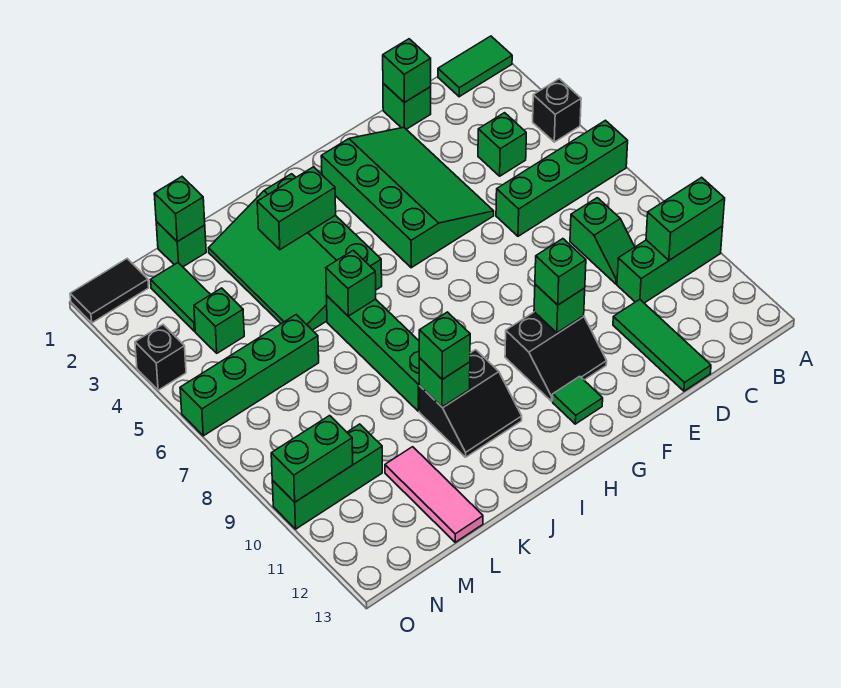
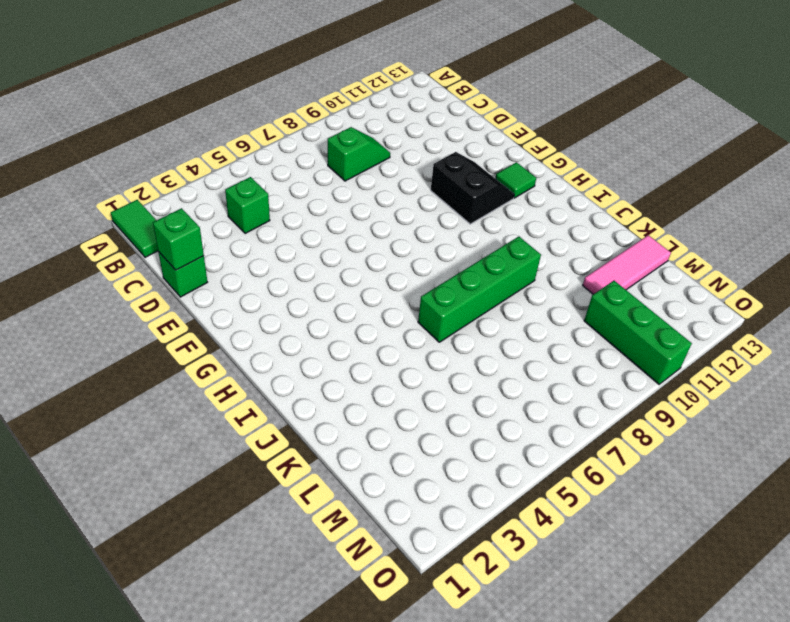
none -> black 1x1 brick [533,79,581,142]
none -> green 1x4 brick [496,120,628,236]
none -> green 1x3 brick [617,226,723,303]
none -> green 1x3 tile [613,299,711,391]

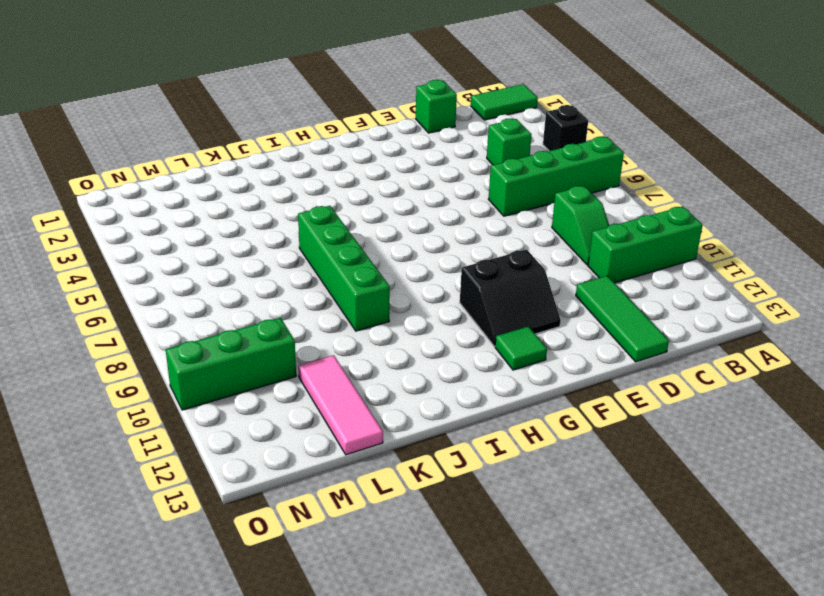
none -> green 3x4 slope [321,127,494,268]
none -> green 3x4 slope [209,174,382,330]
none -> black 2x2 slope [419,350,522,457]
none -> green 1x1 brick [156,222,206,267]

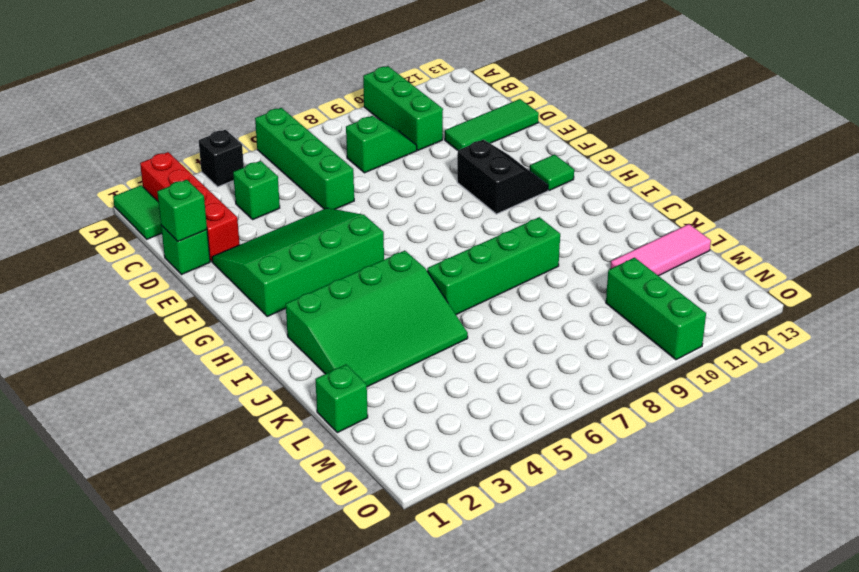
red 1x4 brick [140,152,240,261] -> none
none -> black 2x2 slope [419,350,522,457]
none -> green 1x4 brick [180,315,319,436]
none -> green 1x2 tile [151,263,211,331]
none -> green 1x1 brick [194,288,244,353]

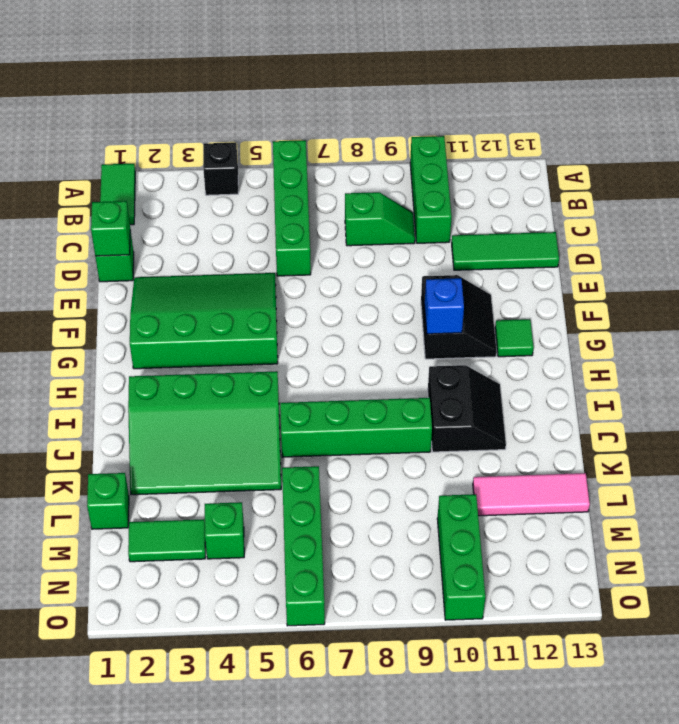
blue 1x1 brick [425,278,464,334] -> none
none -> green 1x1 brick [478,113,526,176]
none -> black 1x2 tile [70,259,149,323]
none -> black 1x1 brick [135,325,186,390]
none -> green 1x2 brick [646,177,725,260]

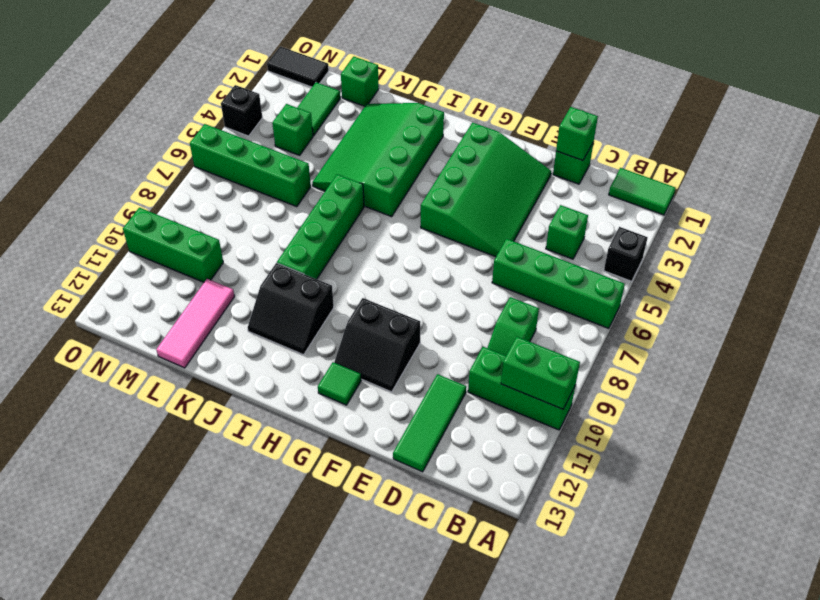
none -> green 1x1 brick [534,284,585,333]
none -> green 1x2 brick [257,167,336,250]
none -> green 1x1 brick [326,250,376,316]
none -> green 1x1 brick [419,358,470,407]

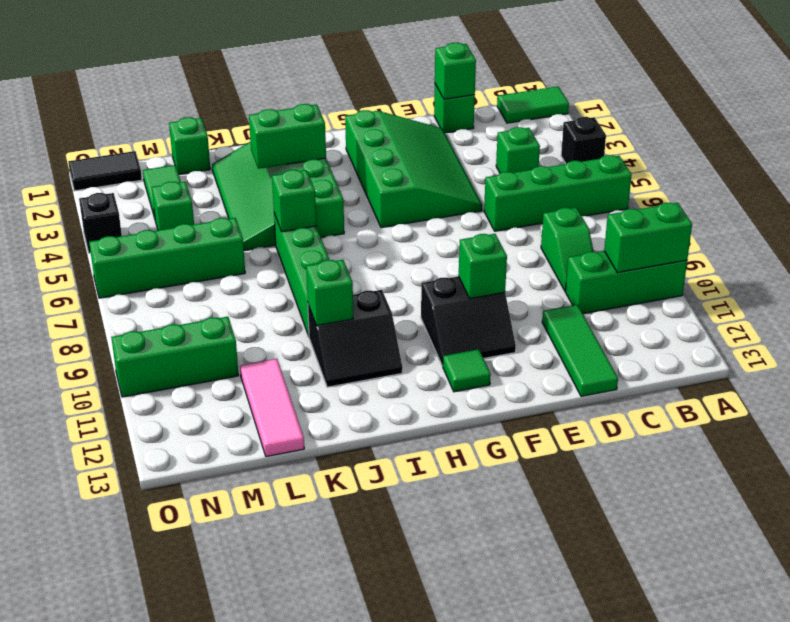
none -> green 1x1 brick [154,177,205,242]
none -> green 1x2 brick [271,416,353,502]
none -> green 1x1 brick [535,239,586,305]
none -> green 1x1 brick [419,312,470,379]

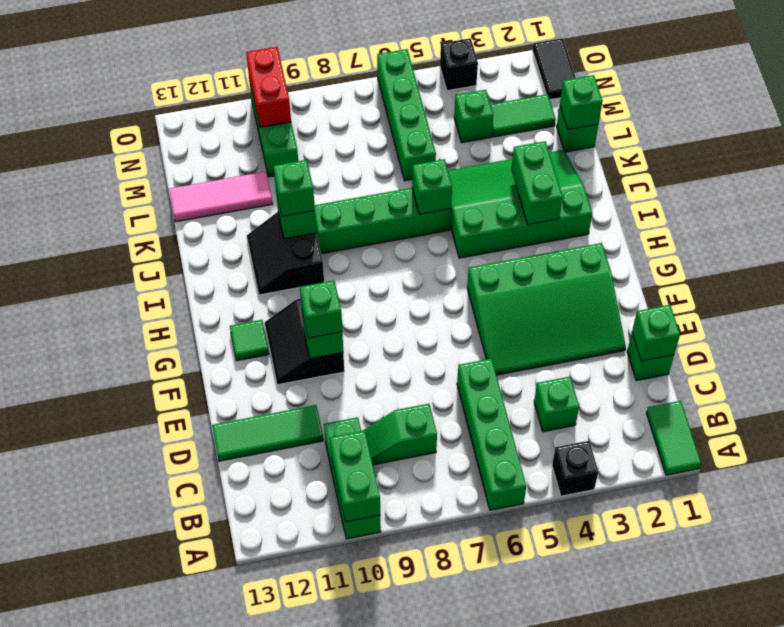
red 1x2 brick [246,47,291,127] -> green 1x2 brick [271,416,353,502]

